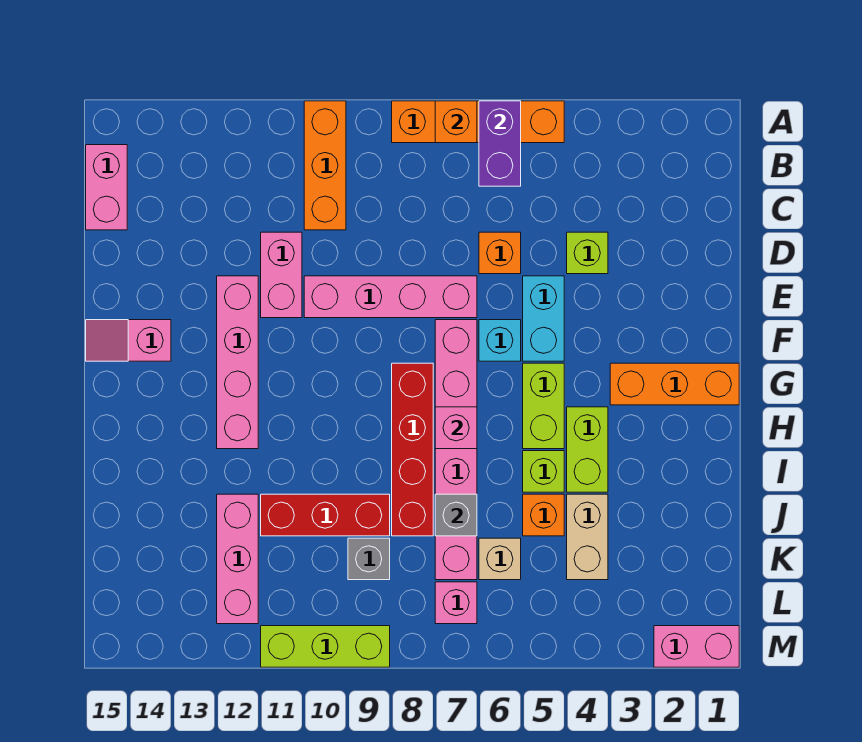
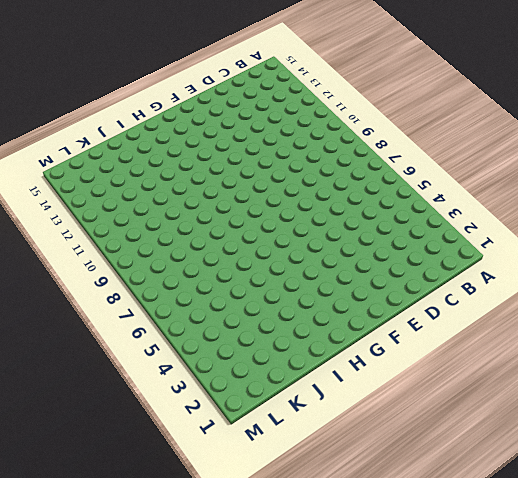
none -> orange 1x4 brick [392,101,564,143]
none -> orange 1x3 brick [304,101,346,230]
none -> pink 1x2 brick [86,145,127,230]
none -> lime 1x1 brick [567,232,608,274]

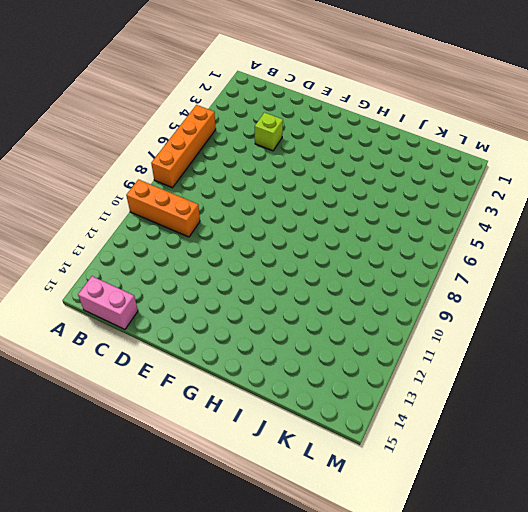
none -> orange 1x1 brick [479,232,521,274]
none -> pink 1x2 brick [261,232,302,318]
none -> cyan 1x2 brick [523,276,564,361]
none -> pink 1x4 brick [304,276,477,318]

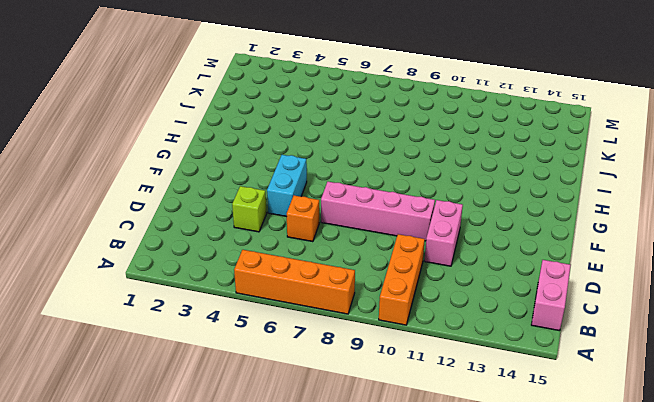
none -> pink 1x4 brick [217,276,258,449]
none -> cyan 1x1 brick [479,320,521,361]
none -> pink 1x6 brick [435,320,477,580]
none -> pink 1x2 slope [86,320,171,361]

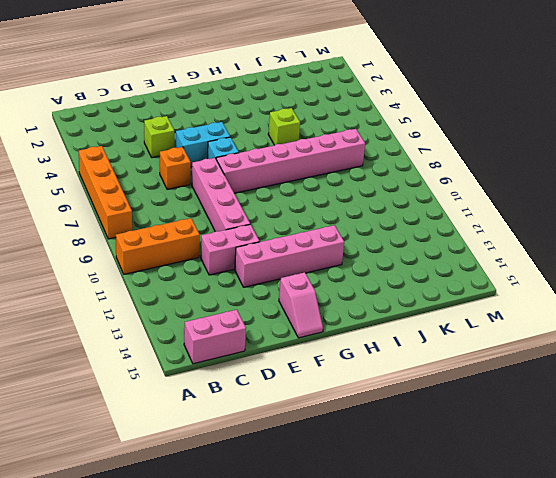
none -> orange 1x3 brick [610,363,739,405]
none -> lime 1x2 brick [523,363,564,449]
none -> red 1x4 brick [392,363,433,536]
none -> lime 1x2 brick [567,407,608,492]

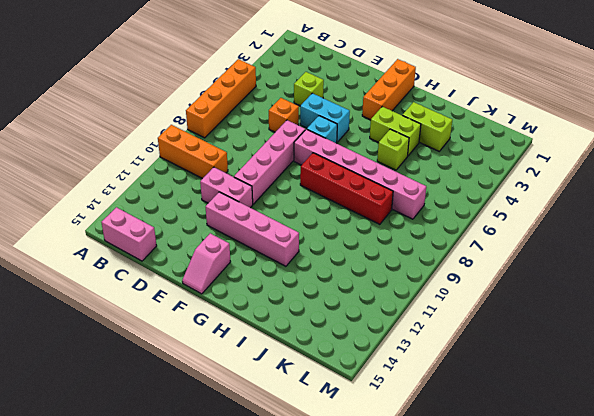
lime 1x2 brick [402,102,452,151] -> lime 1x2 brick moved to [523,363,564,449]
none -> tan 1x2 brick [567,494,608,580]
none -> orange 1x1 brick [523,494,564,536]
none -> red 1x3 brick [261,494,390,536]
none -> pink 1x3 brick [217,494,258,624]

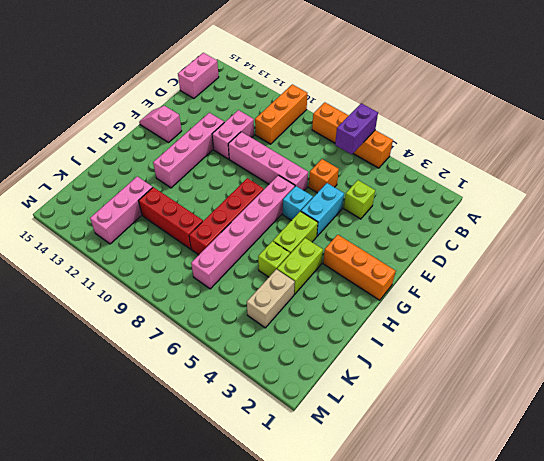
none -> orange 1x1 brick [523,494,564,536]
none -> tan 1x1 brick [479,538,521,580]
none -> grey 1x1 brick [348,538,390,580]
none -> pink 1x1 brick [435,582,477,624]

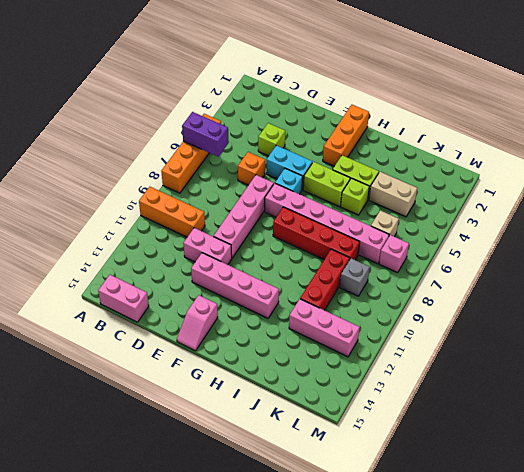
none -> orange 1x1 brick [523,494,564,536]
none -> pink 1x2 brick [654,626,739,667]
none -> lime 1x3 brick [261,626,390,667]
none -> orange 1x1 brick [435,101,477,143]

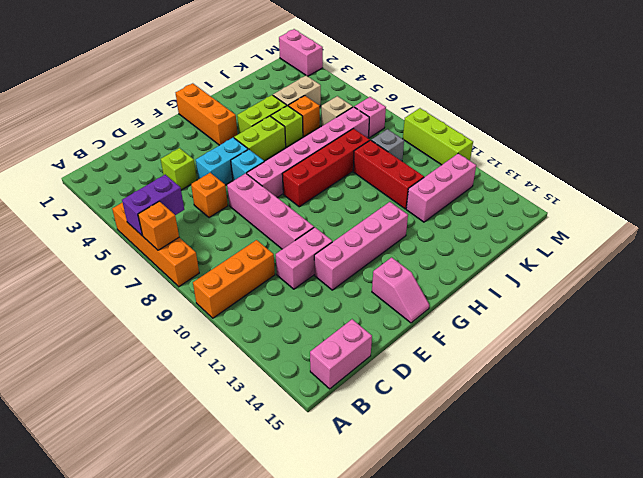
none -> pink 1x1 brick [435,407,477,449]
none -> grey 1x1 brick [435,494,477,536]

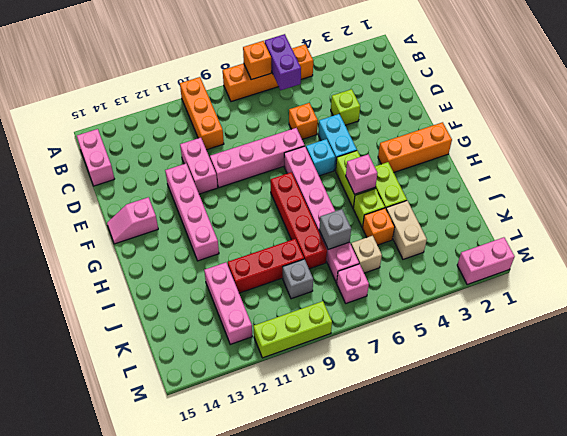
pink 1x1 brick [346,154,377,194] -> pink 1x1 brick moved to [435,407,477,449]

